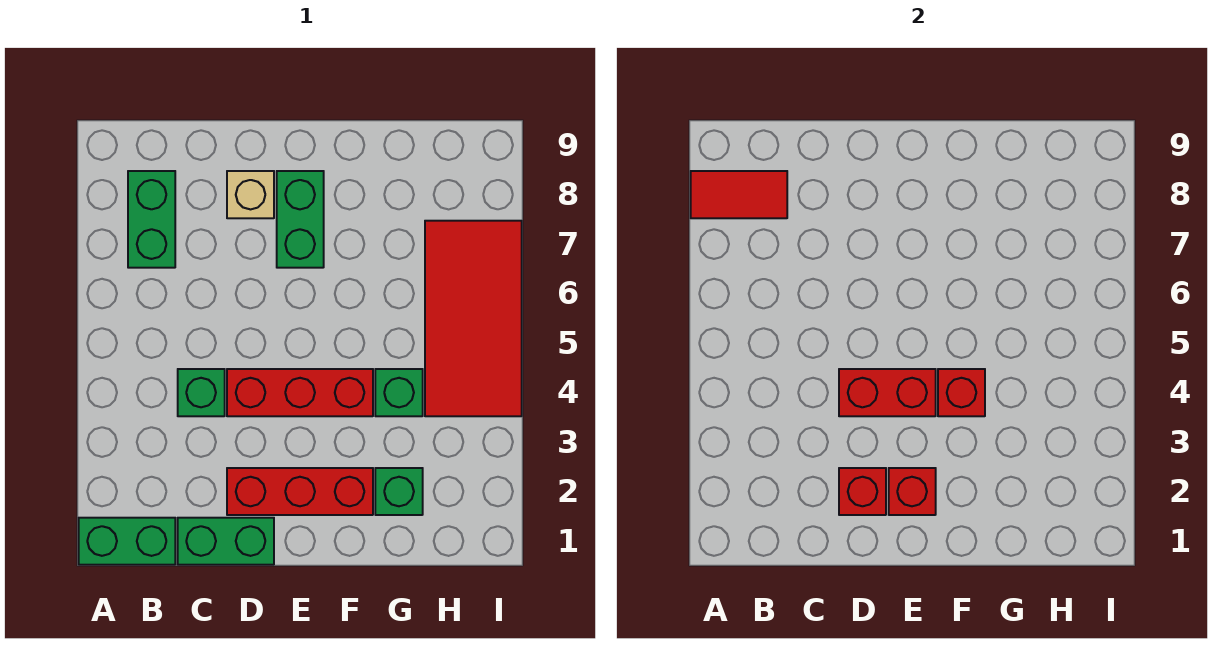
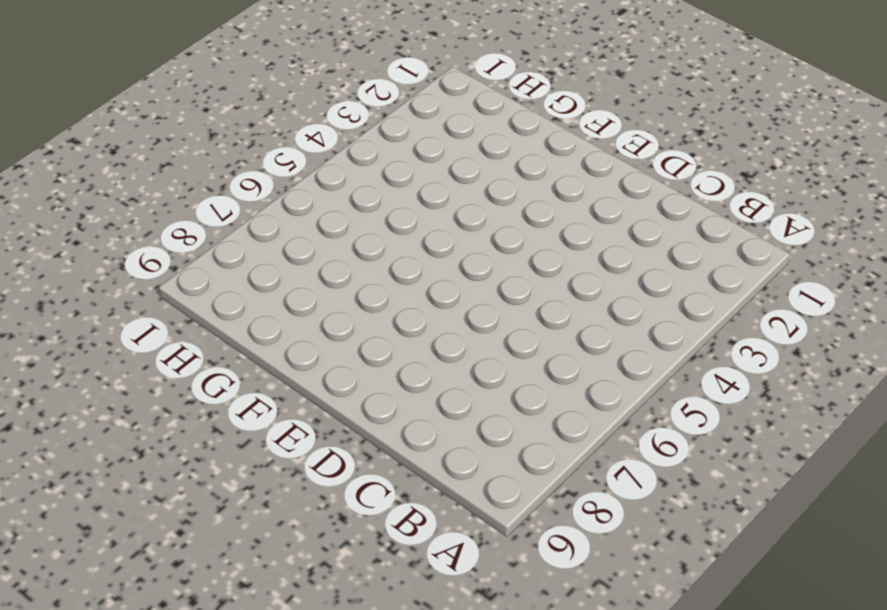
none -> green 1x2 brick [79,518,175,565]
none -> green 1x2 brick [128,171,175,268]
none -> green 1x2 brick [178,518,274,565]

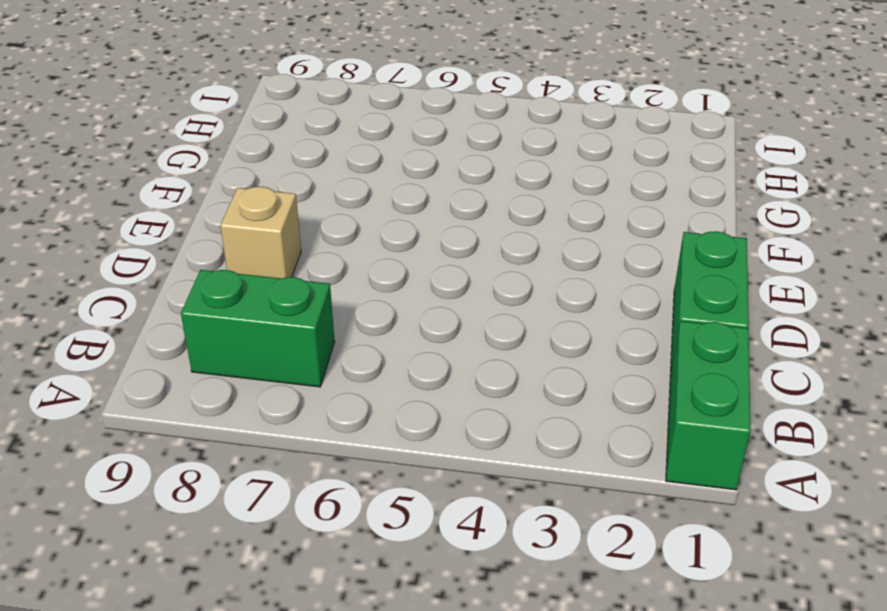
none -> green 1x1 brick [178,369,225,416]
none -> red 1x3 brick [227,468,373,515]
none -> red 1x3 brick [227,369,373,416]

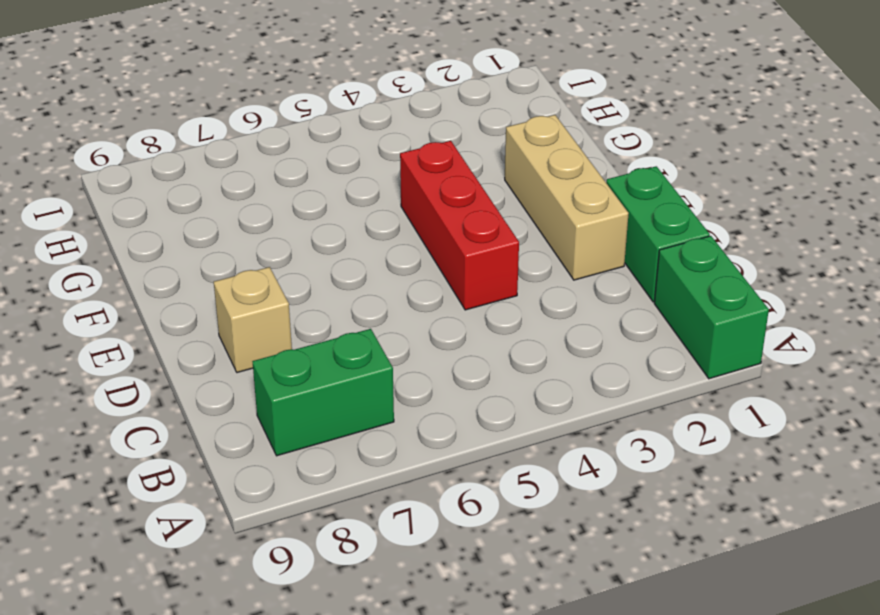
tan 1x3 brick [505,115,629,280] -> red 1x3 brick [227,468,373,515]
none -> green 1x1 brick [178,369,225,416]
none -> green 1x2 brick [277,171,324,268]
none -> green 1x1 brick [375,468,423,515]

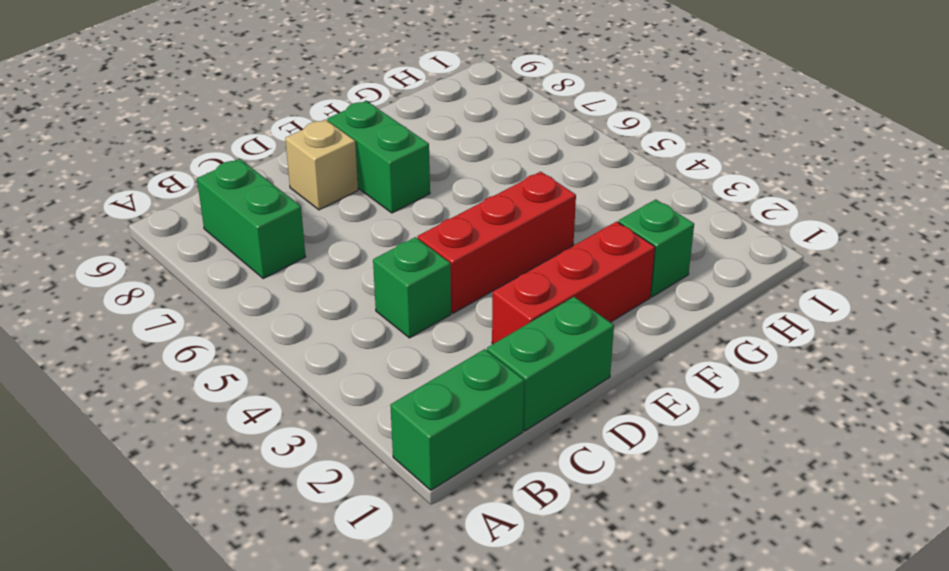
none -> green 1x1 brick [375,369,423,416]
none -> red 2x4 tile [425,221,522,416]
none -> red 1x2 tile [691,171,787,218]

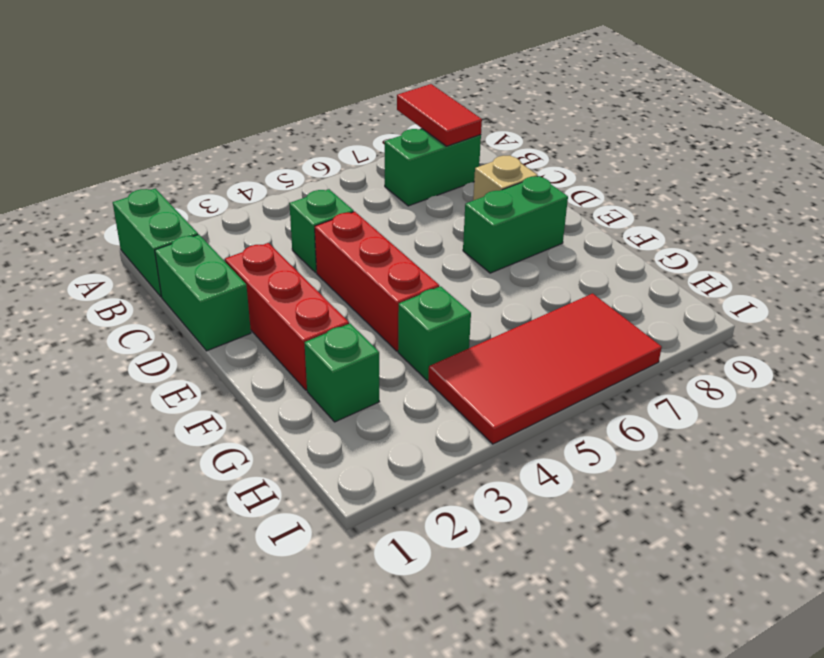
none -> red 1x1 brick [839,468,886,515]
none -> red 1x2 brick [839,369,936,416]
none -> red 1x1 brick [889,468,936,515]

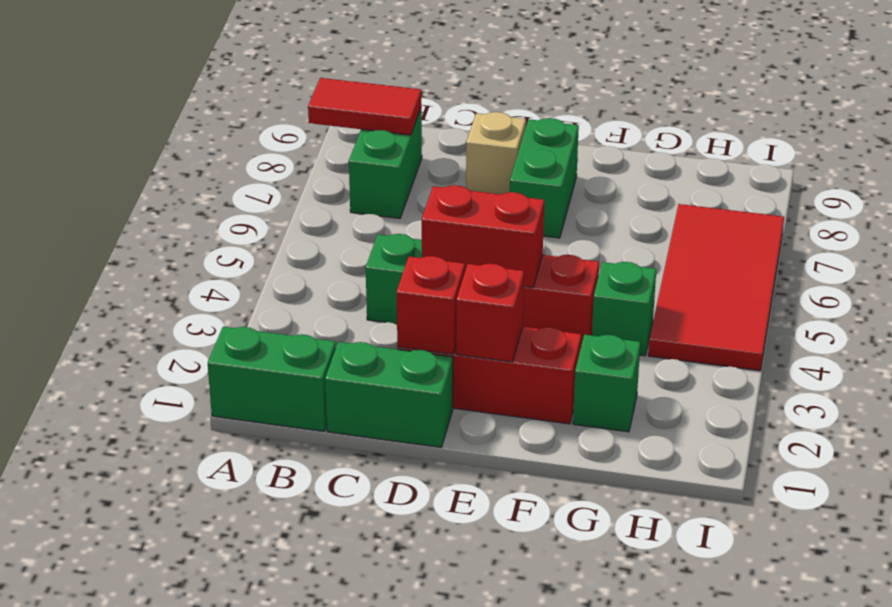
none -> red 1x1 brick [938,369,985,416]

